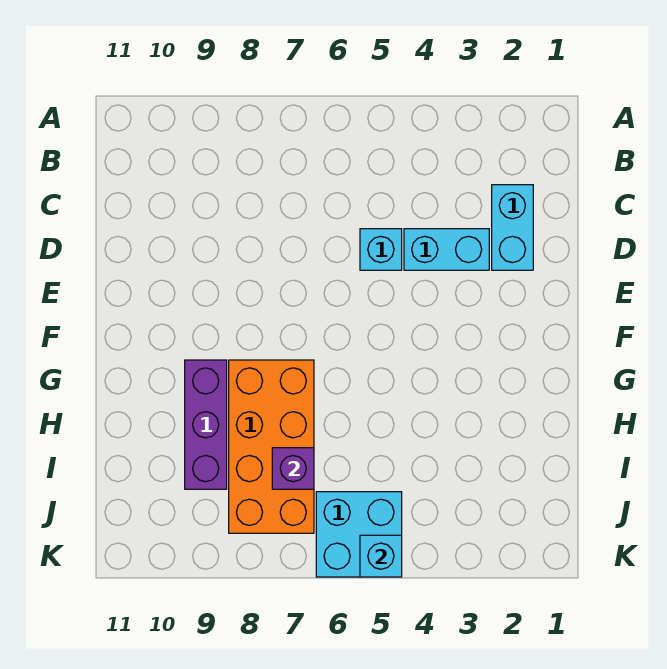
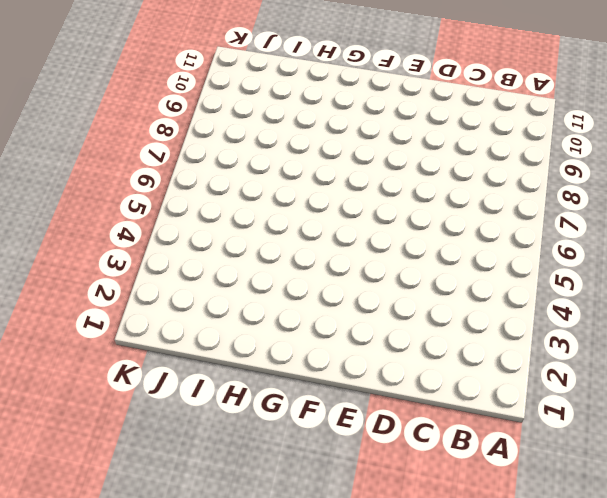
none -> cyan 1x2 brick [492,185,533,270]
none -> cyan 1x2 brick [404,229,489,270]

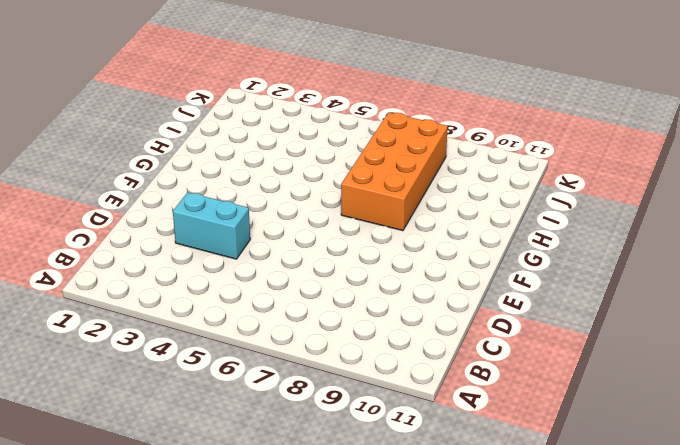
none -> cyan 1x2 brick [492,185,533,270]
none -> cyan 1x1 brick [360,229,402,270]

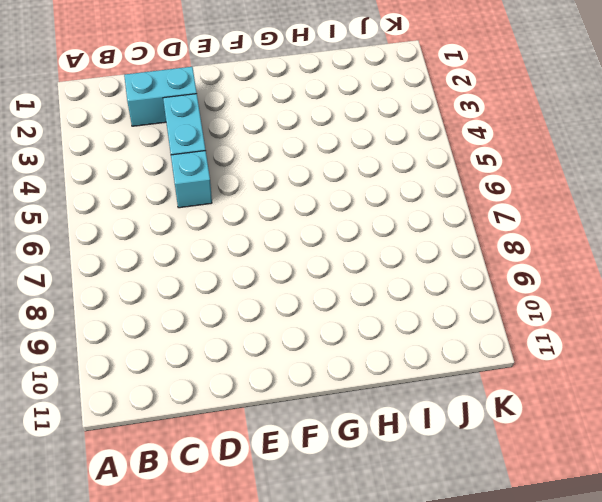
none -> orange 2x4 brick [229,360,314,533]
none -> purple 1x3 brick [185,360,227,489]

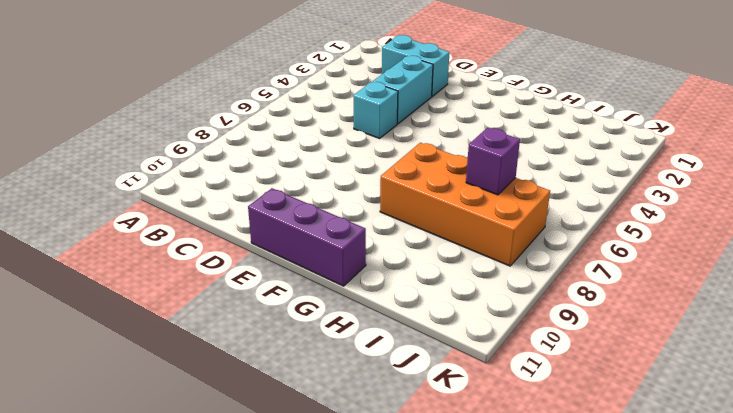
purple 1x3 brick [248,188,366,286] -> purple 1x3 brick moved to [185,360,227,489]
none -> cyan 2x2 brick [316,492,402,577]
none -> cyan 1x1 brick [360,535,402,577]

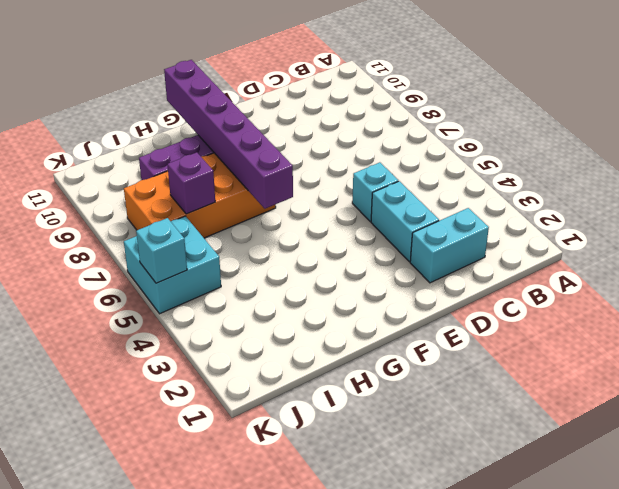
purple 1x6 brick [164,60,293,209] -> none

